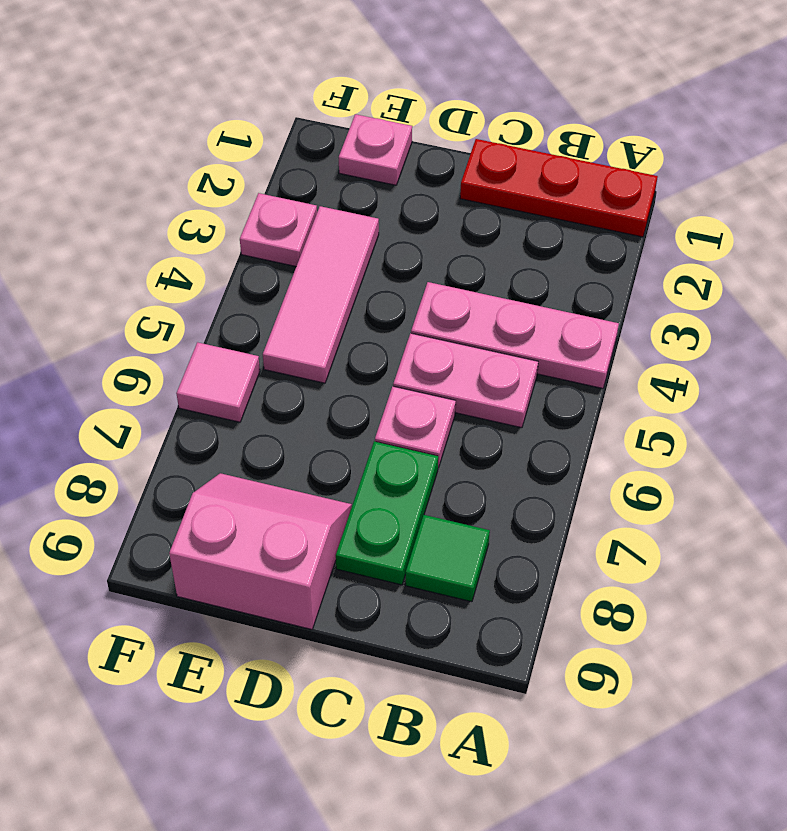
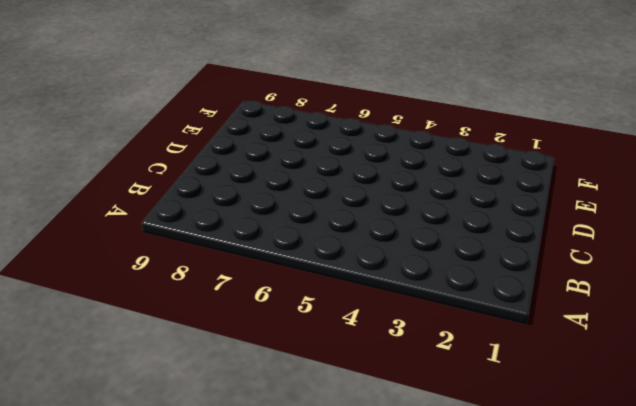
none -> red 1x3 plate [460,139,658,237]
none -> pink 1x3 plate [411,282,619,388]

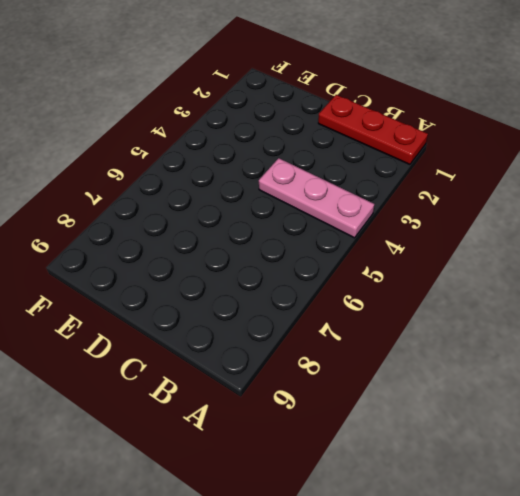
none -> pink 1x2 plate [393,333,538,428]
none -> green 1x1 tile [406,515,490,602]

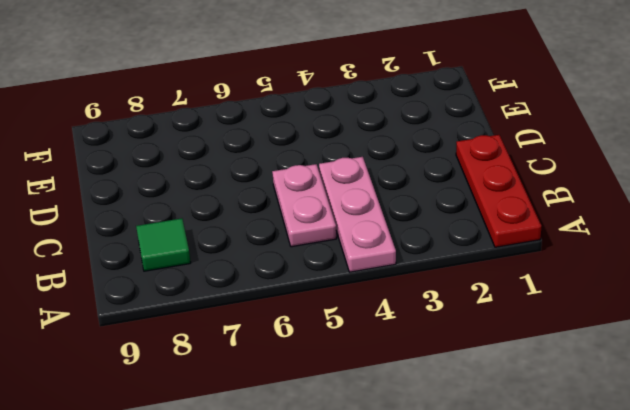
none -> pink 1x1 plate [375,386,456,468]
none -> green 1x2 plate [336,441,438,585]

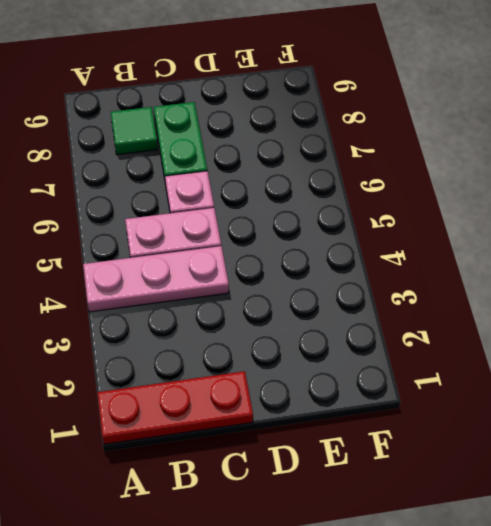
none -> pink 2x2 slope [169,473,352,629]
none -> pink 1x1 plate [339,114,412,185]

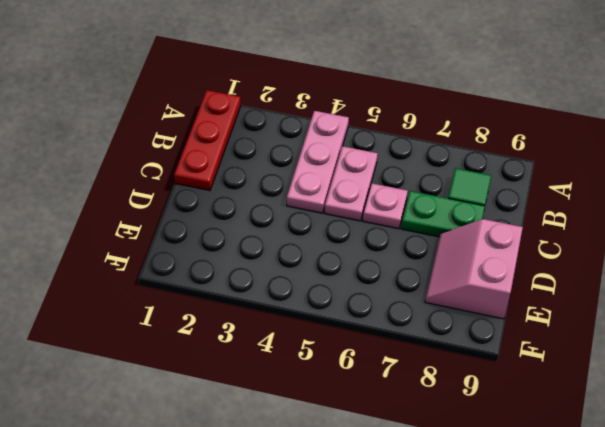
none -> pink 1x1 plate [339,114,412,185]
none -> pink 1x3 tile [263,206,379,383]

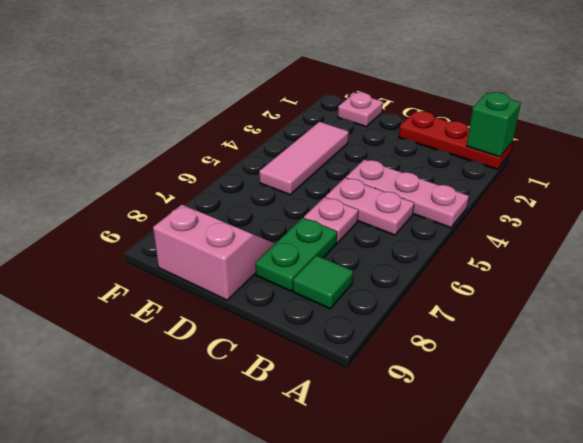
green 1x1 brick [467,92,521,157] -> none
none -> pink 1x1 plate [240,193,317,266]
none -> pink 1x1 tile [176,342,260,422]

